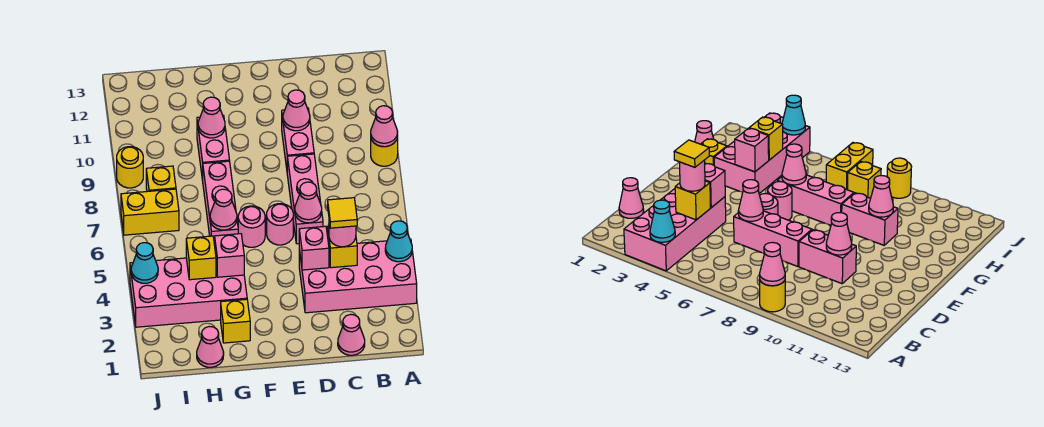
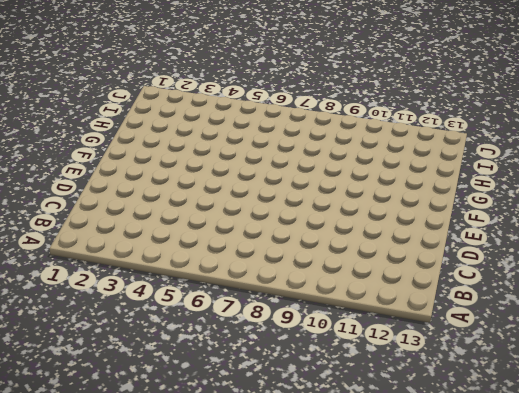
none -> pink 2x4 brick [299,239,417,313]
none -> yellow 1x1 round brick [371,136,398,166]
none -> pink 1x1 cone [338,314,365,355]

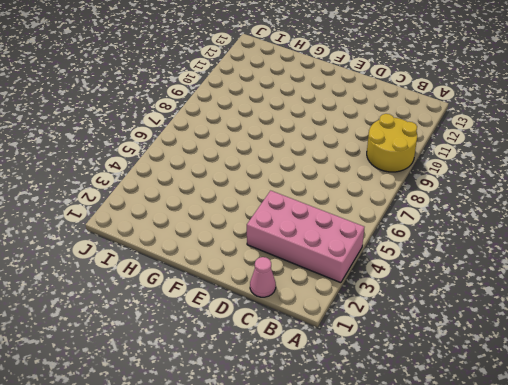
yellow 2x2 round brick [367,114,417,172] -> yellow 1x1 round brick [371,136,398,166]
none -> pink 1x3 brick [287,154,323,244]
none -> pink 1x2 brick [282,108,314,168]
none -> pink 1x1 round brick [267,204,293,245]

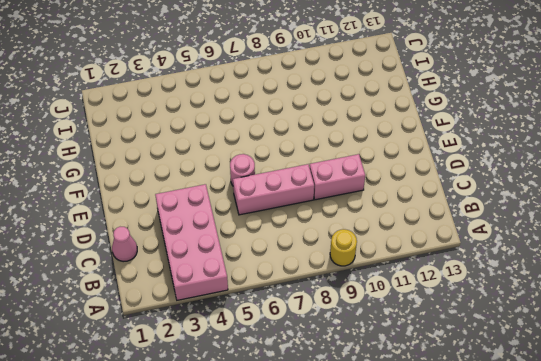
none -> pink 1x1 round brick [238,206,265,247]
none -> yellow 1x1 brick [221,299,250,343]
none -> pink 2x4 brick [130,258,247,327]

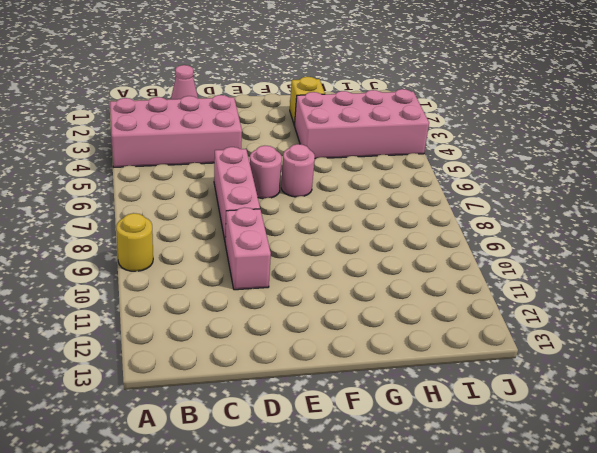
none -> pink 1x3 brick [203,161,238,245]
none -> pink 1x2 brick [197,116,230,181]
none -> pink 1x1 cone [197,327,224,367]

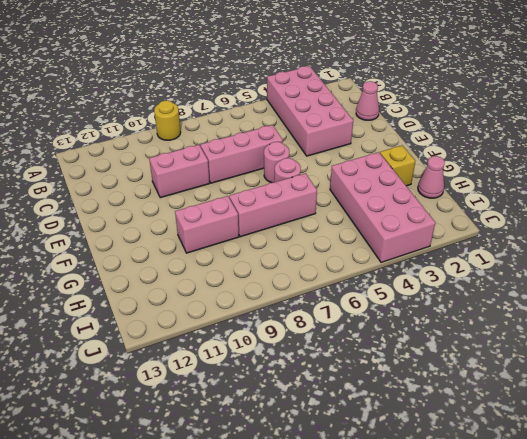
none -> yellow 1x2 brick [121,189,179,235]
none -> yellow 1x1 brick [146,166,176,191]
none -> yellow 1x1 round brick [117,147,143,188]

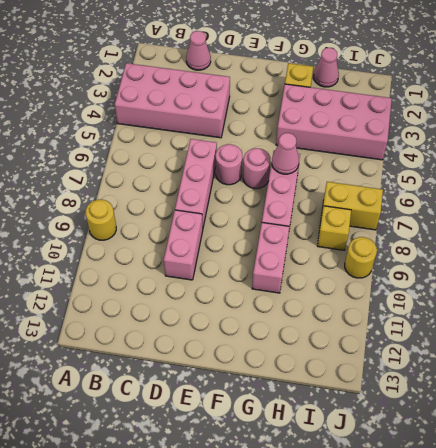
none -> cyan 1x1 cone [385,221,412,262]
none -> pink 1x1 cone [371,106,398,147]
none -> yellow 1x1 brick [328,226,357,268]

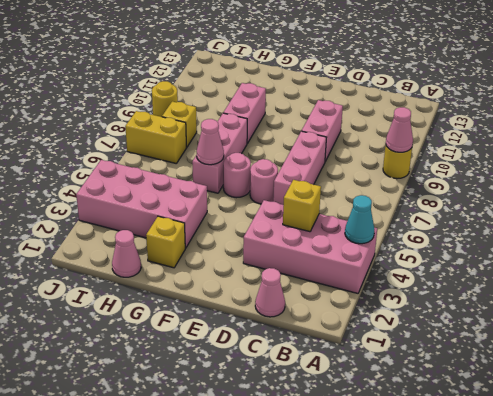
none -> pink 1x1 brick [299,226,329,270]
none -> pink 1x1 cone [295,182,322,223]
none -> pink 1x1 cone [283,90,310,131]

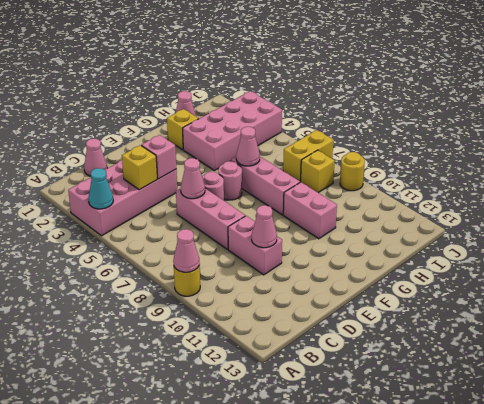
none -> pink 1x1 brick [215,234,244,277]
none -> pink 1x1 cone [198,97,225,138]
none -> yellow 1x1 brick [186,236,216,280]

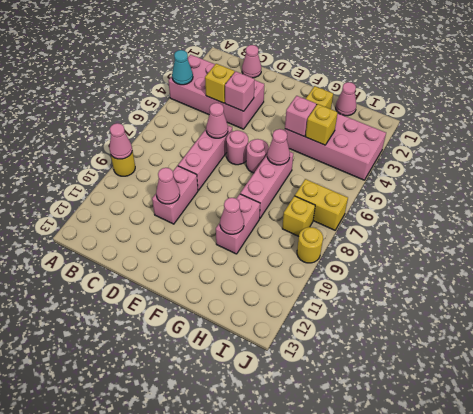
none -> cyan 1x1 cone [131,243,158,283]
none -> pink 1x1 round brick [329,221,356,247]
none -> yellow 1x1 tile [328,198,357,228]

